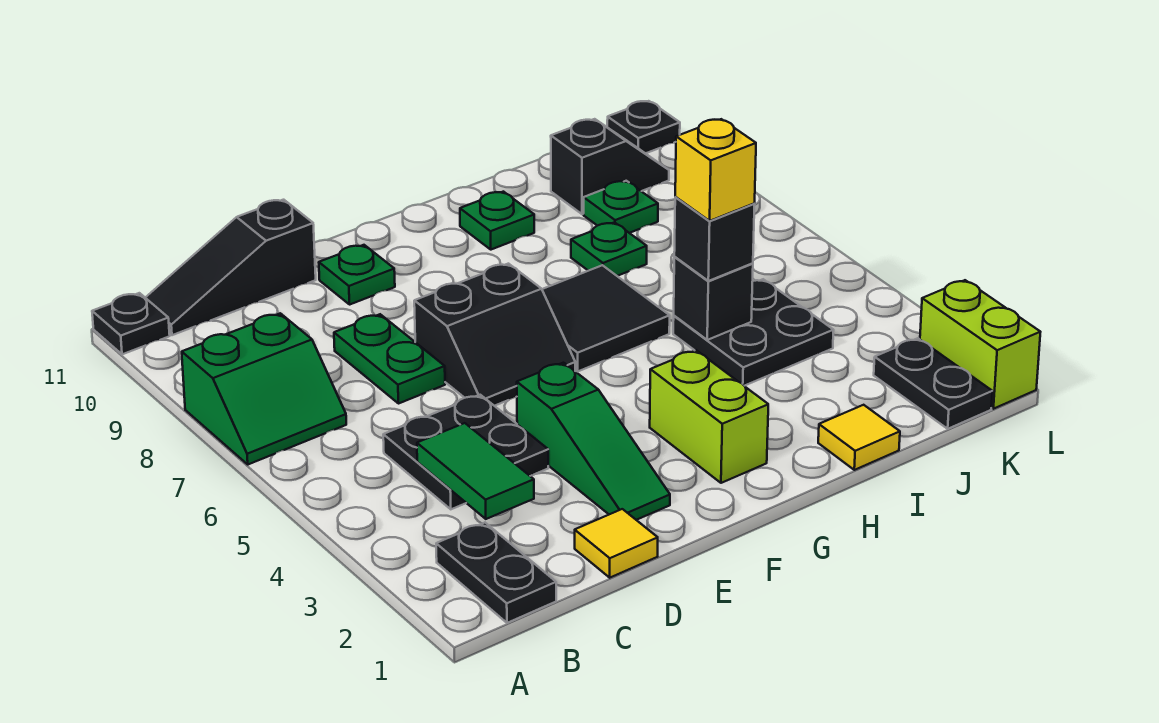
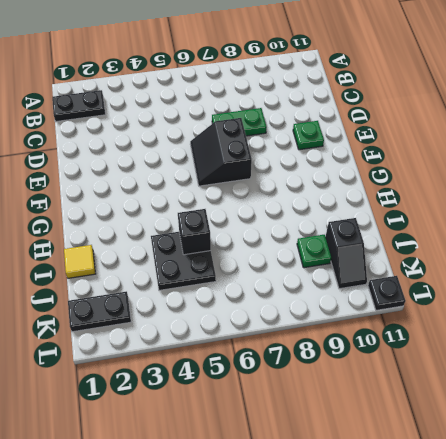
none -> green 2x2 slope [182,313,346,464]
none -> black 1x1 plate [92,293,170,354]
none -> black 1x3 slope [145,200,316,335]

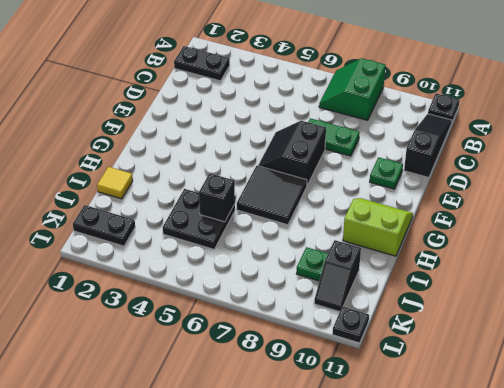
lime 2x2 slope [343,198,413,256] -> green 1x1 plate [460,192,534,250]
none -> black 2x2 plate [383,395,548,509]
none -> yellow 1x1 tile [575,509,658,578]
none -> green 1x3 slope [517,363,670,520]

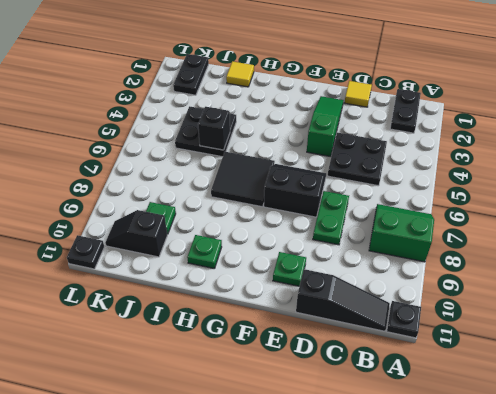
none -> lime 1x2 brick [650,350,768,483]
none -> green 1x1 plate [571,222,647,276]
none -> lime 1x2 brick [920,280,1040,409]

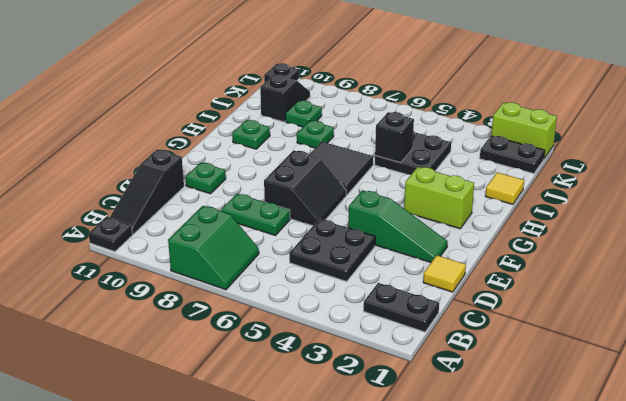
none -> green 1x2 tile [417,423,534,519]
none -> black 1x1 brick [674,197,755,281]
none -> yellow 1x1 brick [675,119,756,221]

